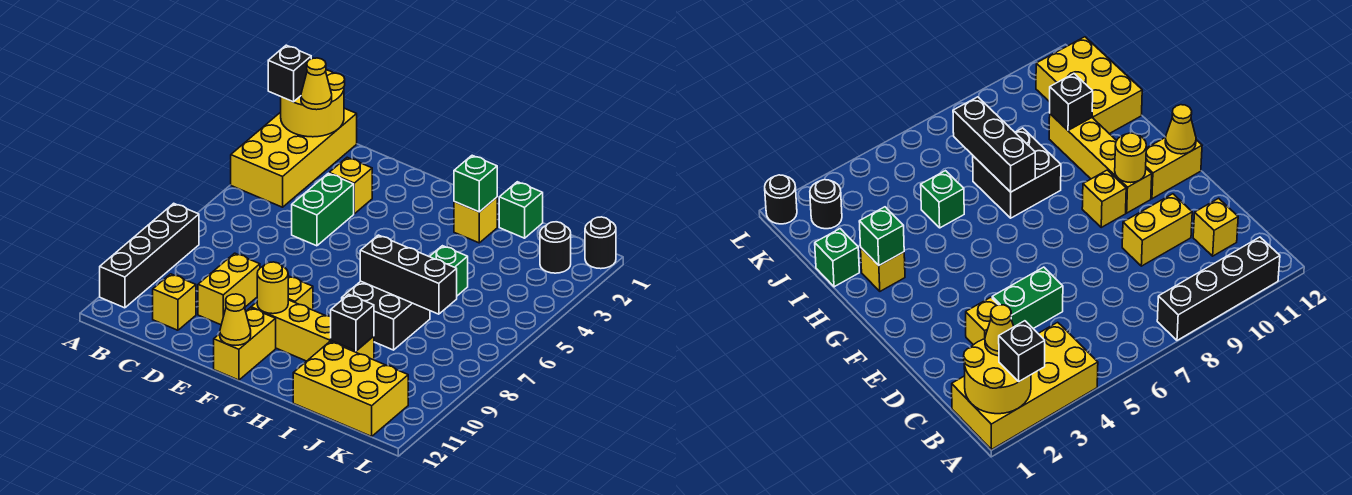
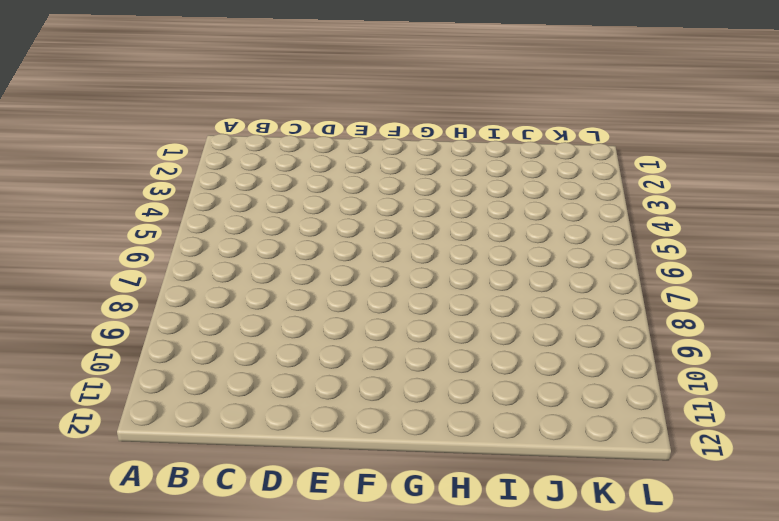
none -> yellow 2x4 brick [231,108,357,207]
none -> black 1x4 brick [100,203,199,308]
none -> yellow 1x1 brick [153,274,196,330]

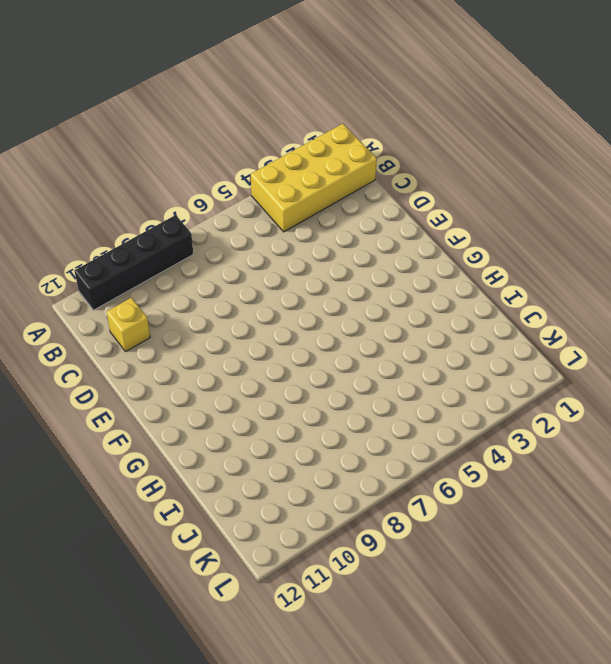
none -> yellow 1x1 brick [329,157,372,214]
none -> green 1x2 brick [292,173,354,246]
none -> yellow 1x2 brick [198,253,260,325]

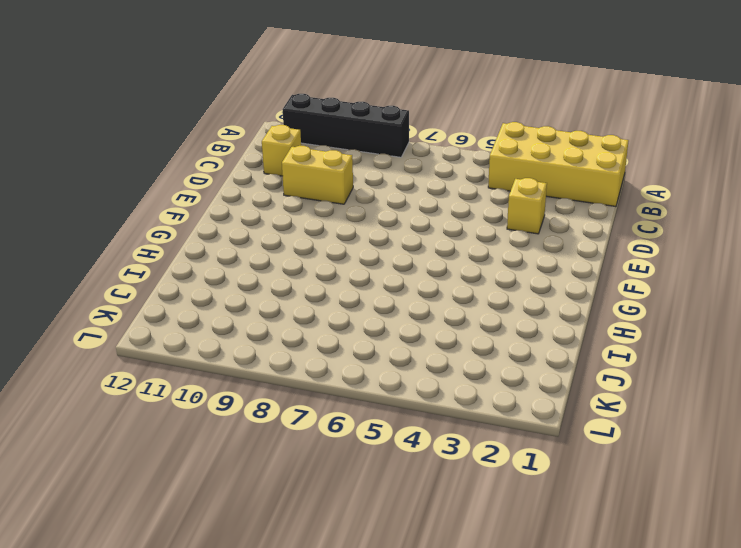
none -> green 1x2 brick [292,173,354,246]
none -> yellow 1x1 brick [288,276,313,310]
none -> yellow 1x4 brick [251,300,374,361]

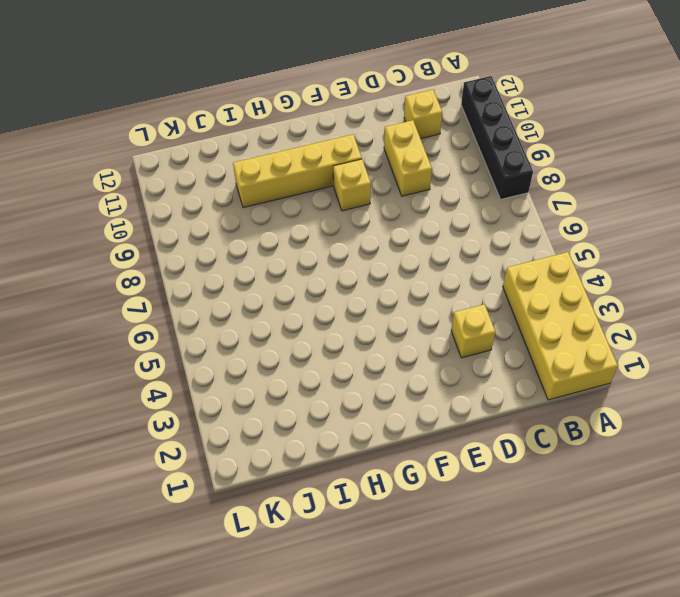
none -> green 1x2 brick [292,173,354,246]
none -> yellow 1x2 brick [214,308,276,380]
none -> yellow 1x1 brick [454,197,497,243]

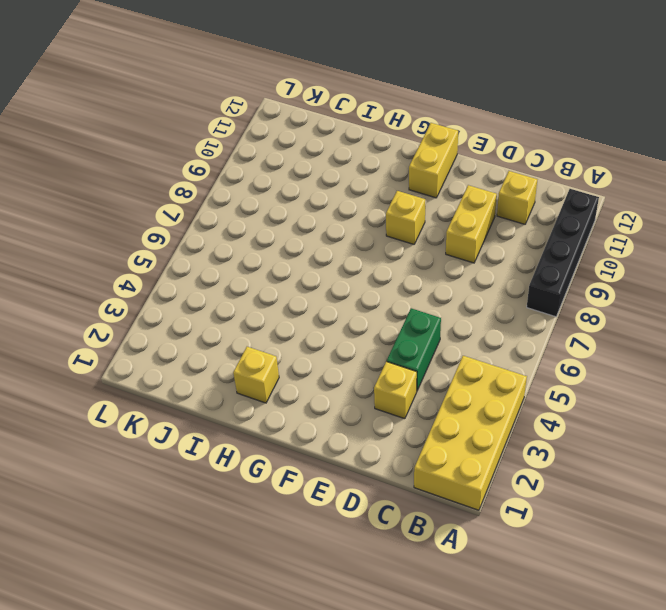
none -> yellow 1x4 brick [251,300,374,361]
none -> black 2x2 brick [342,281,430,350]
none -> green 1x1 brick [499,182,543,238]

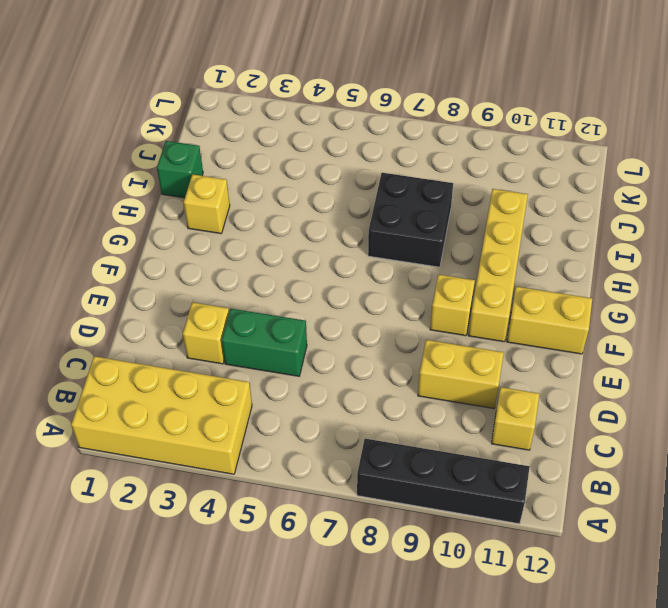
none -> green 1x1 brick [430,246,468,296]
none -> yellow 2x3 brick [293,342,408,436]
none -> black 1x1 round brick [540,222,571,273]

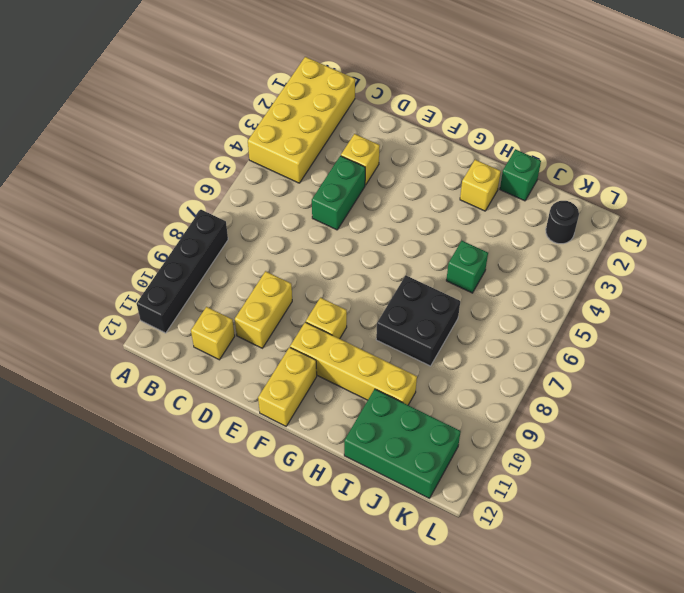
green 2x3 brick [344,389,461,498] -> yellow 2x3 brick [293,342,408,436]
none -> black 1x1 round brick [585,217,616,269]
none -> yellow 2x2 round brick [281,70,345,137]
none -> yellow 1x1 round brick [257,262,288,314]

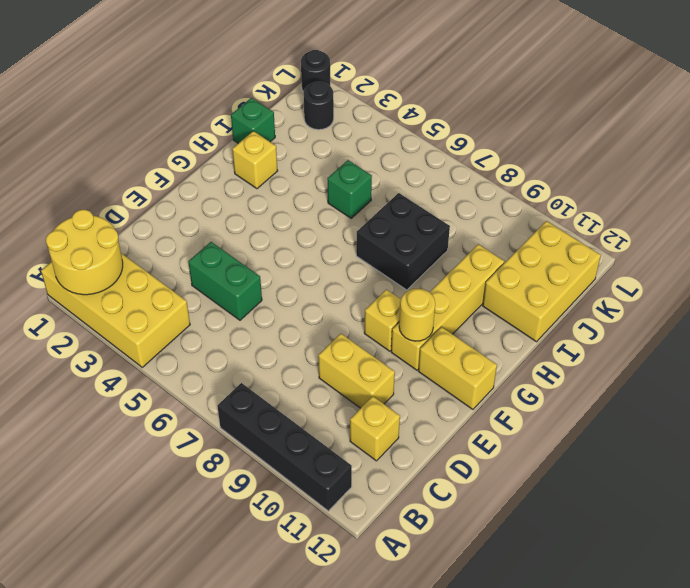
none -> yellow 1x1 brick [329,157,372,214]
none -> yellow 1x1 cone [220,294,251,345]
none -> green 1x1 brick [454,155,497,212]

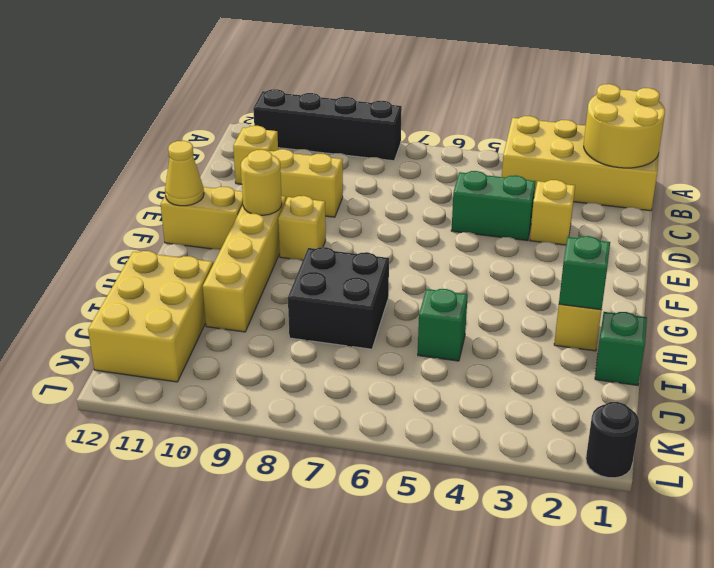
none -> black 1x1 round brick [540,222,571,273]
none -> black 1x3 brick [360,235,457,314]
none -> black 1x1 brick [331,294,374,351]

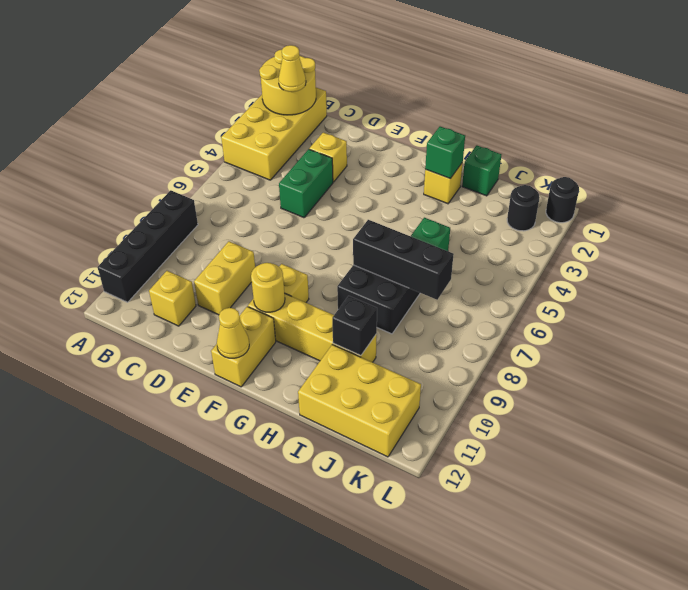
none -> black 1x1 brick [268,45,311,102]

